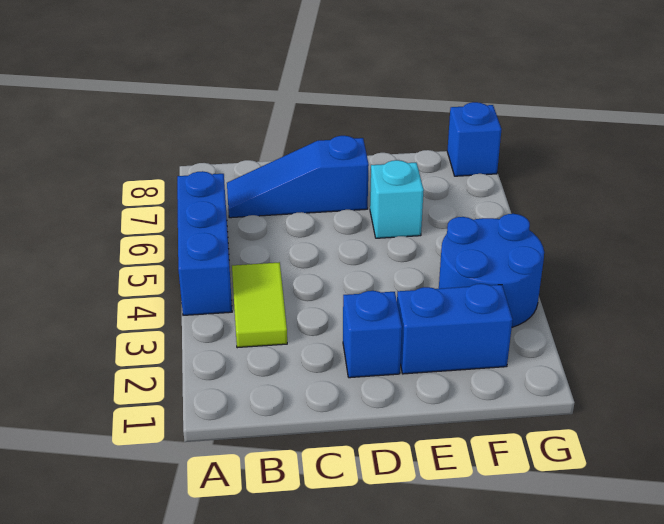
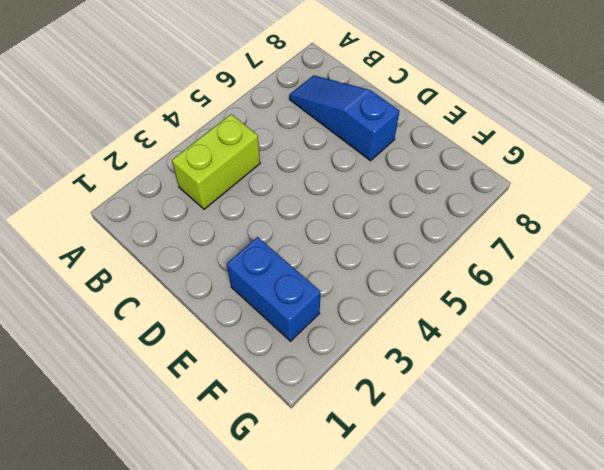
lime 1x2 brick [172,114,260,209] -> lime 1x2 tile [232,262,287,348]
none -> blue 1x3 brick [177,171,232,315]
none -> blue 1x1 brick [343,291,402,378]

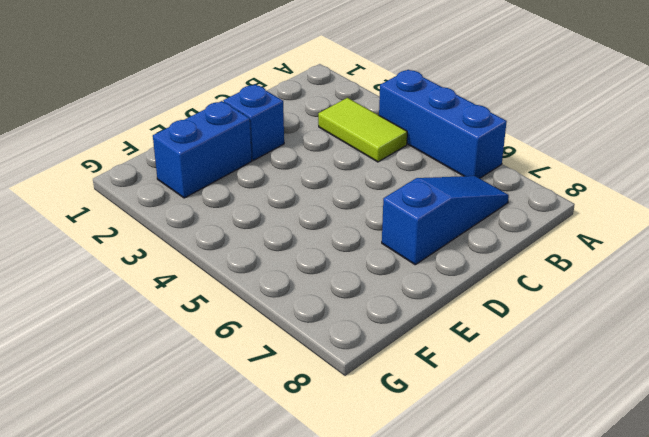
none -> cyan 1x1 brick [370,160,424,238]
none -> blue 2x2 round brick [439,214,544,327]

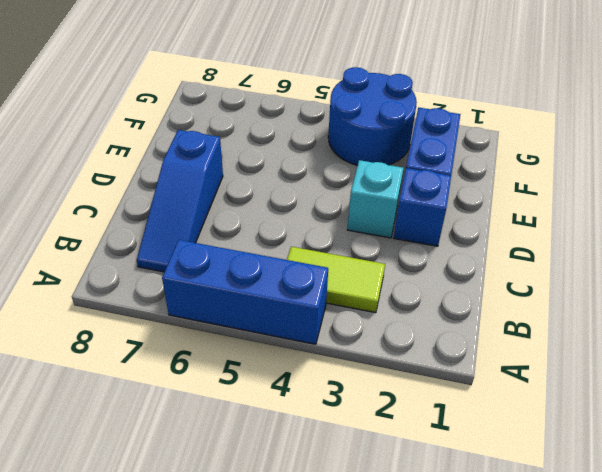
cyan 1x1 brick [347,160,404,238] -> cyan 1x1 brick moved to [370,160,424,238]
none -> blue 1x1 brick [447,102,502,176]

